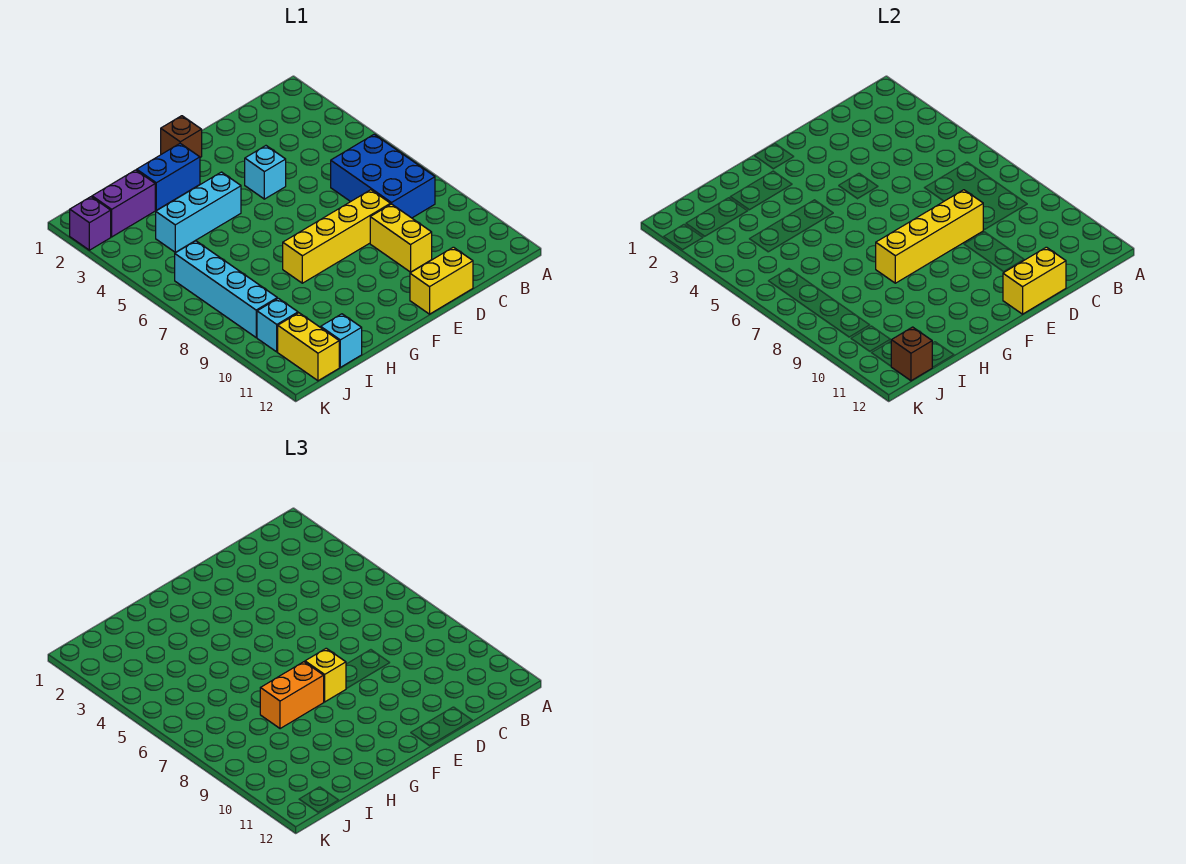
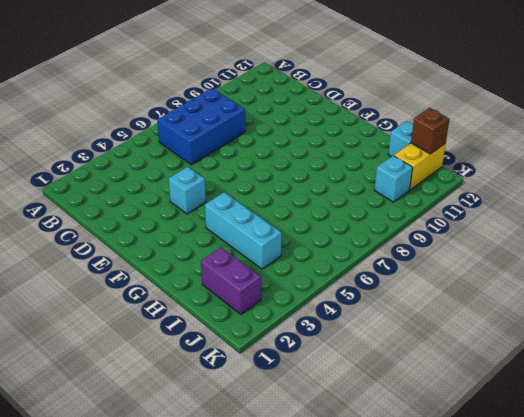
none -> yellow 1x4 brick [283,190,390,283]
none -> yellow 1x2 brick [370,204,432,272]
none -> yellow 1x2 brick [410,247,473,314]

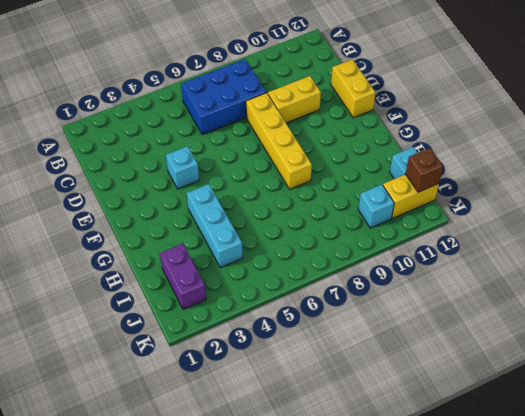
none -> brown 1x1 brick [161,116,202,157]
none -> blue 1x2 brick [137,143,200,210]
none -> cyan 1x4 brick [175,241,277,337]

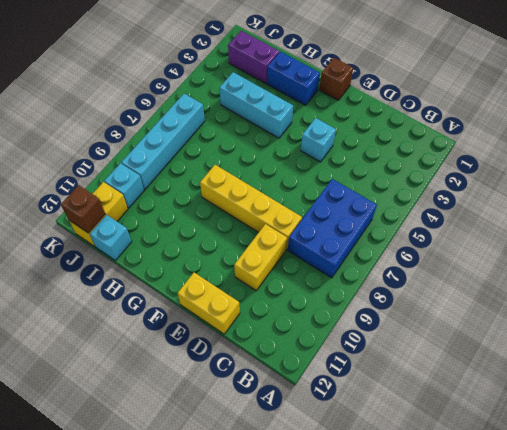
none -> purple 1x1 brick [70,197,111,250]
none -> yellow 1x4 brick [876,190,983,283]
none -> yellow 1x2 brick [1003,247,1066,314]

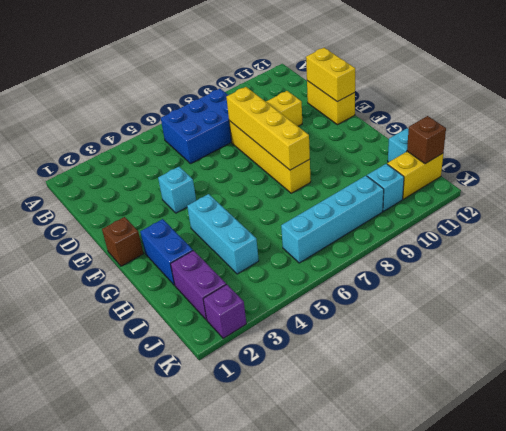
none -> yellow 1x1 brick [305,648,346,702]
none -> orange 1x2 brick [260,662,324,729]

